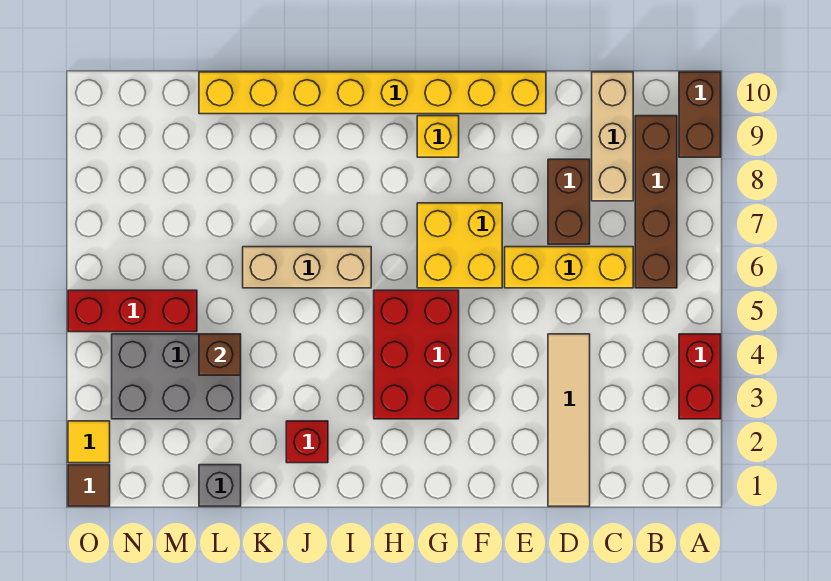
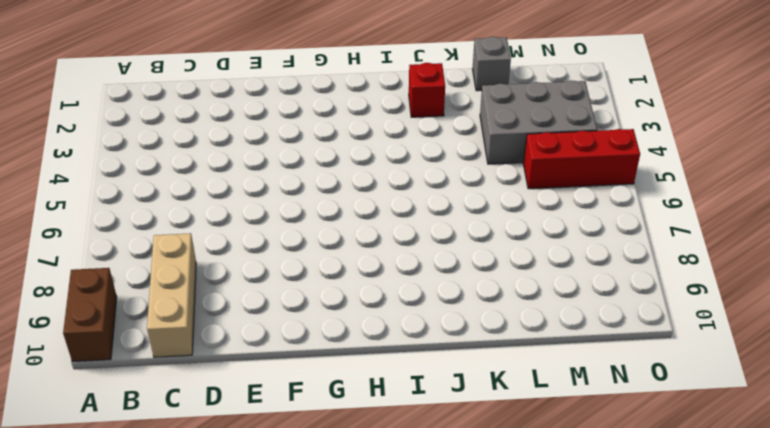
none -> red 1x2 brick [679,334,721,419]
none -> brown 1x4 brick [635,116,677,288]
none -> yellow 1x3 brick [505,247,633,288]

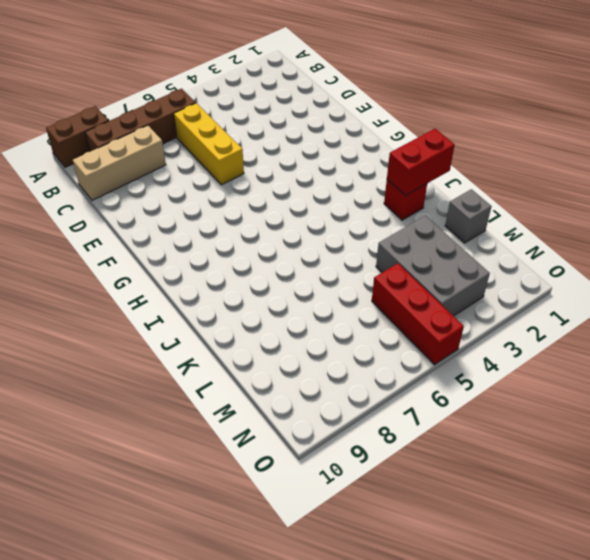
red 1x2 brick [387,129,455,196] -> red 1x2 brick moved to [679,334,721,419]
none -> tan 1x4 tile [548,334,590,506]
none -> brown 1x2 brick [548,159,590,244]
none -> yellow 1x8 brick [199,72,546,114]

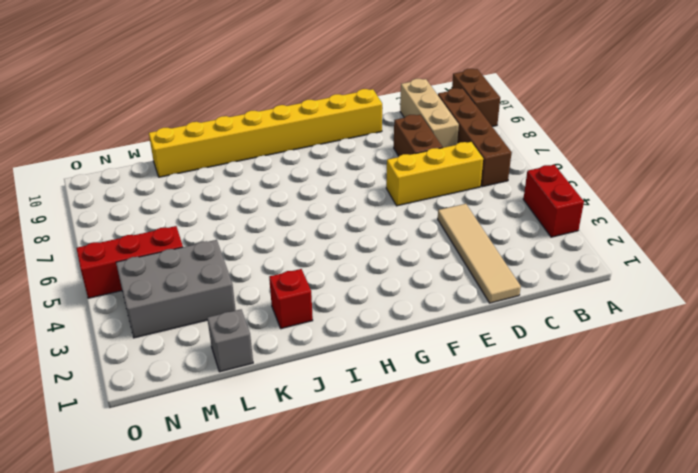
none -> yellow 2x2 brick [417,203,502,288]
none -> red 2x3 brick [374,290,459,419]
none -> yellow 1x1 brick [417,116,459,157]

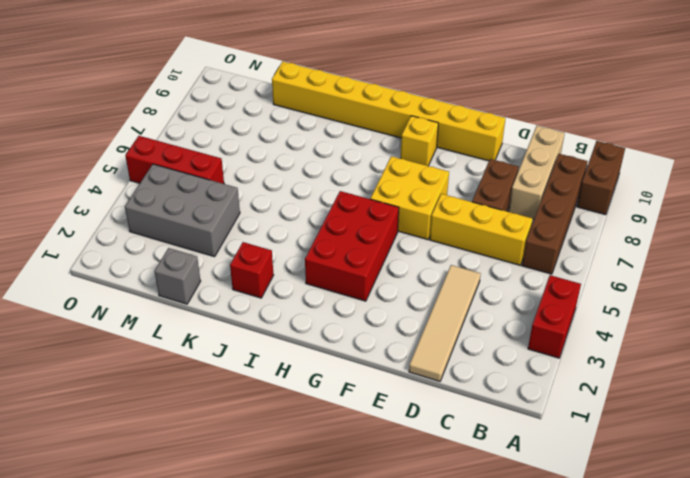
none -> tan 1x3 brick [243,247,371,288]
none -> brown 1x1 tile [68,465,110,506]
none -> yellow 1x1 tile [68,421,110,463]

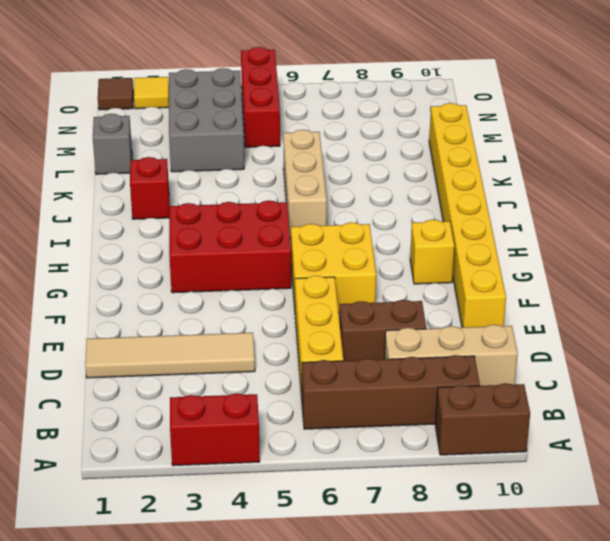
none -> brown 1x1 brick [199,334,241,375]

